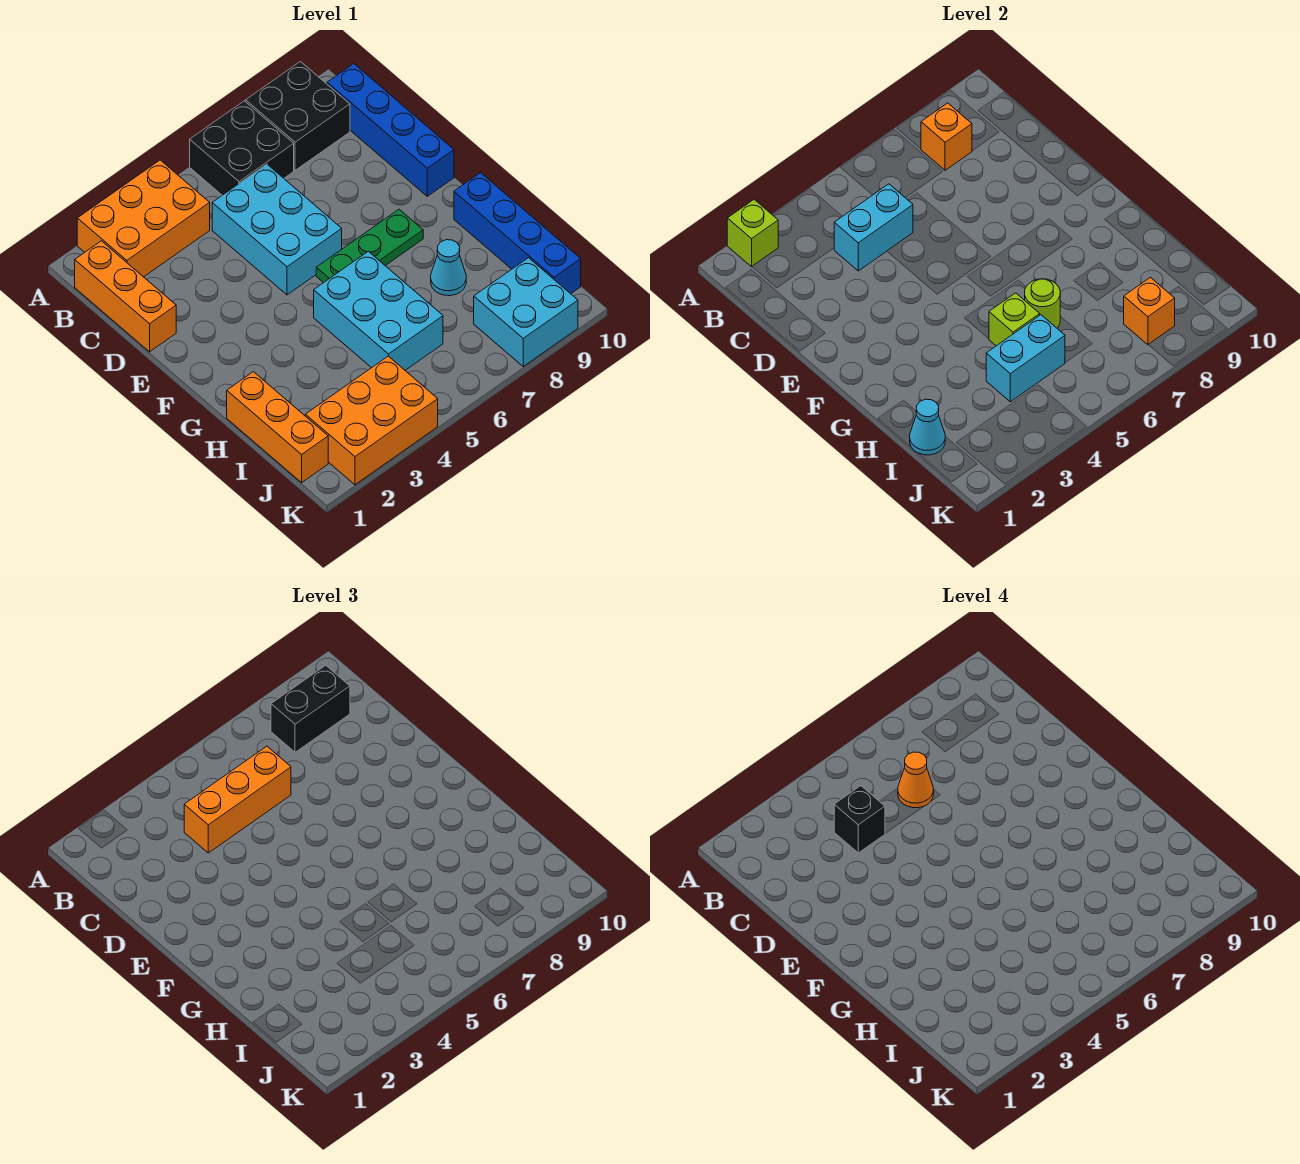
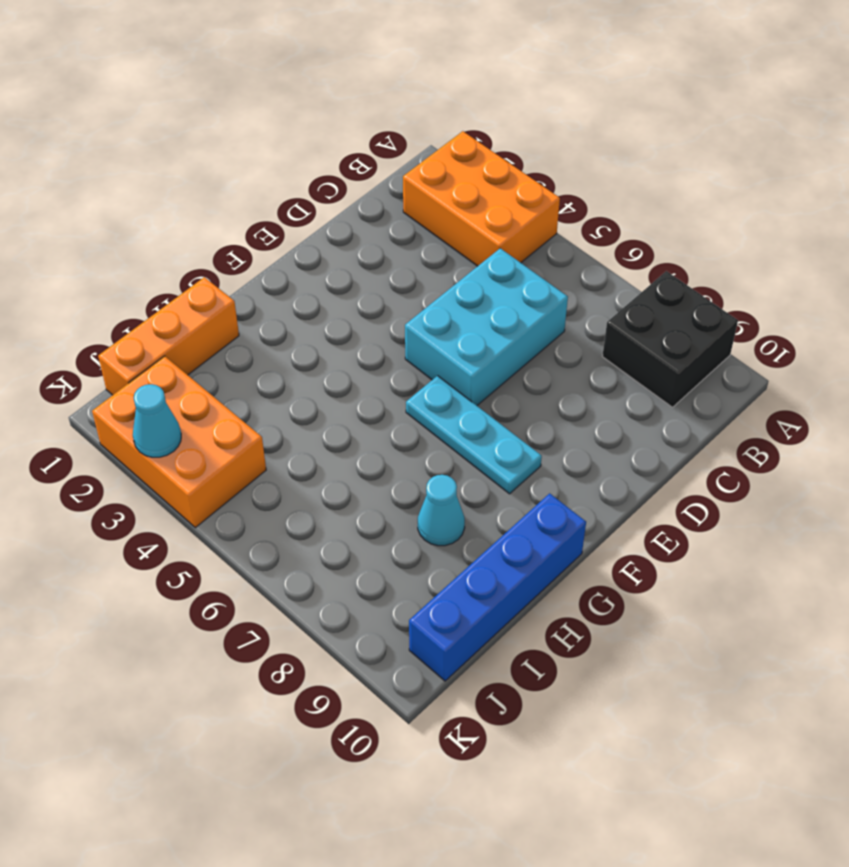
cyan 1x3 plate [406,376,542,494] -> green 1x3 plate [316,209,423,283]
cyan 1x1 cone [133,384,181,457] -> cyan 1x1 cone moved to [910,399,945,455]
none -> black 2x2 brick [190,101,294,195]
none -> orange 1x3 brick [75,241,176,352]
none -> blue 1x4 brick [327,64,454,196]

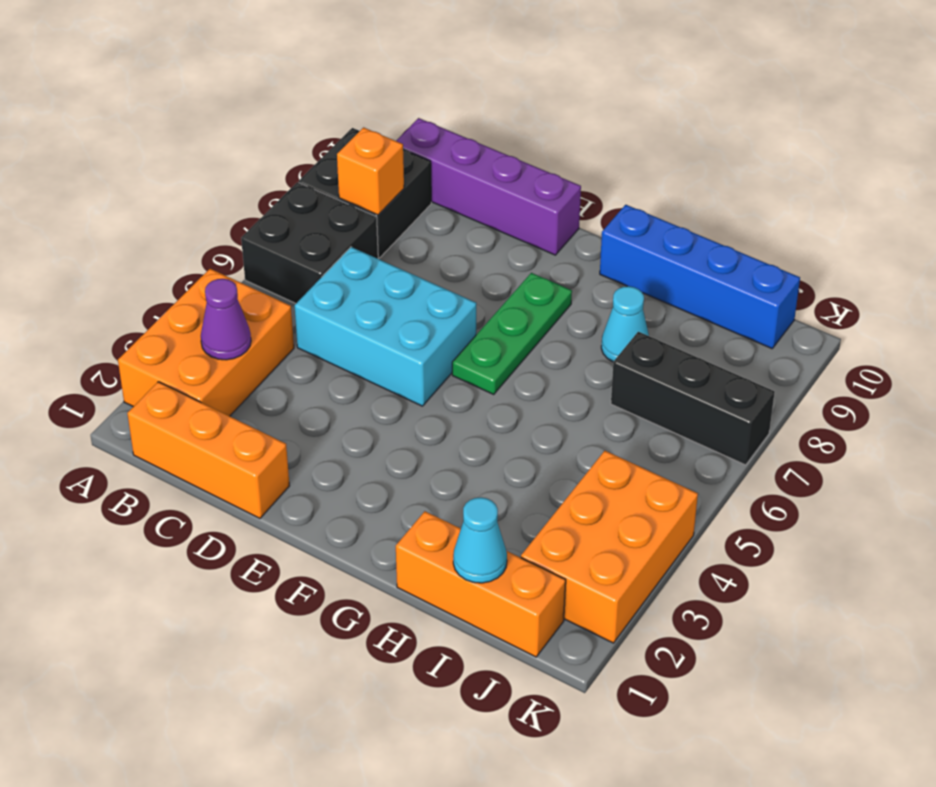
purple 1x1 cone [201,279,251,360] -> none
purple 1x4 brick [396,118,581,255] -> blue 1x4 brick [327,64,454,196]
black 1x3 brick [611,332,775,465] -> none
none -> cyan 2x3 brick [314,251,443,370]
none -> cyan 2x2 brick [474,258,578,366]
none -> lime 1x1 brick [727,200,778,267]

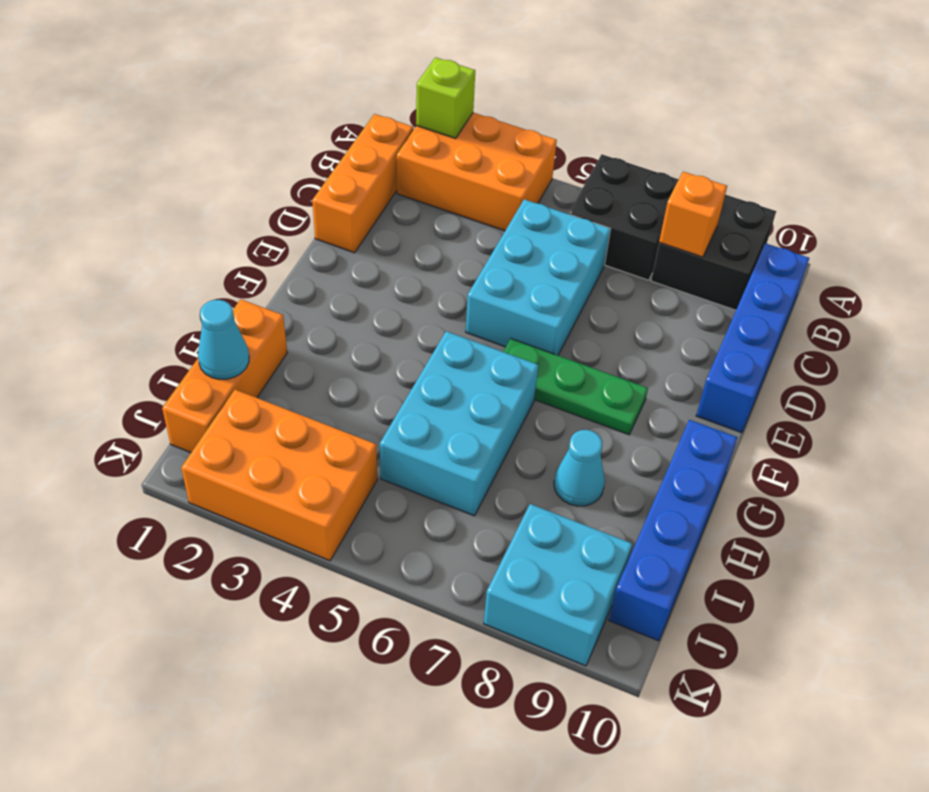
none -> cyan 1x2 brick [834,184,913,271]
none -> lime 1x1 brick [989,293,1040,346]
none -> lime 1x1 round brick [1025,279,1060,328]

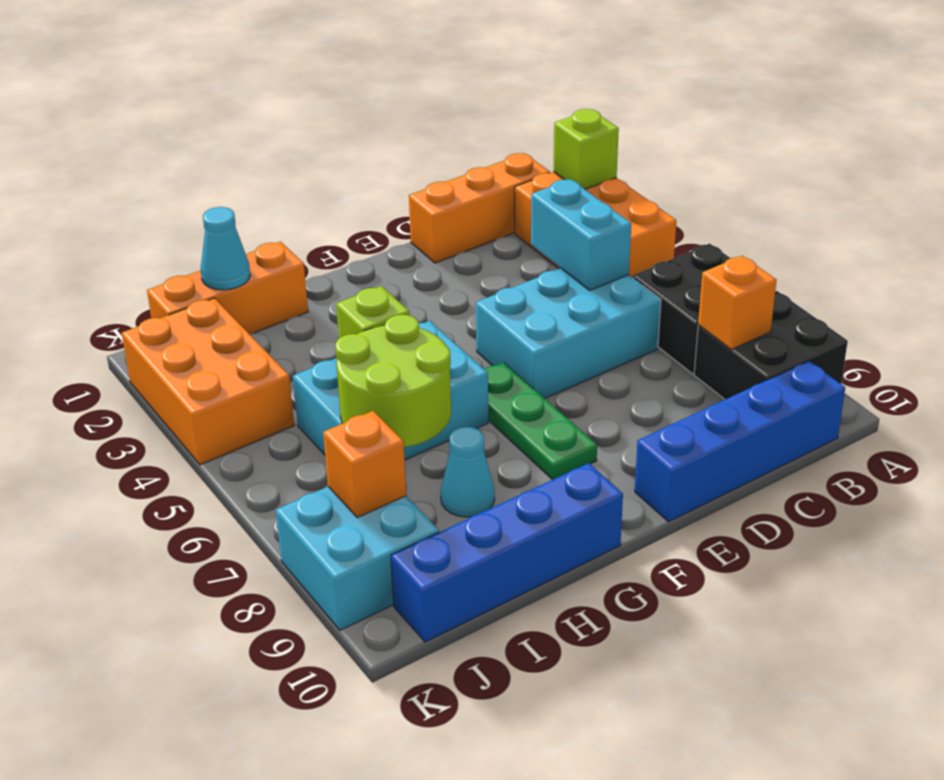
lime 2x2 round brick [335,315,451,447] -> lime 1x1 round brick [1025,279,1060,328]
none -> cyan 1x2 brick [986,315,1065,402]
none -> black 1x2 brick [271,665,350,752]
none -> orange 1x3 brick [184,746,291,853]

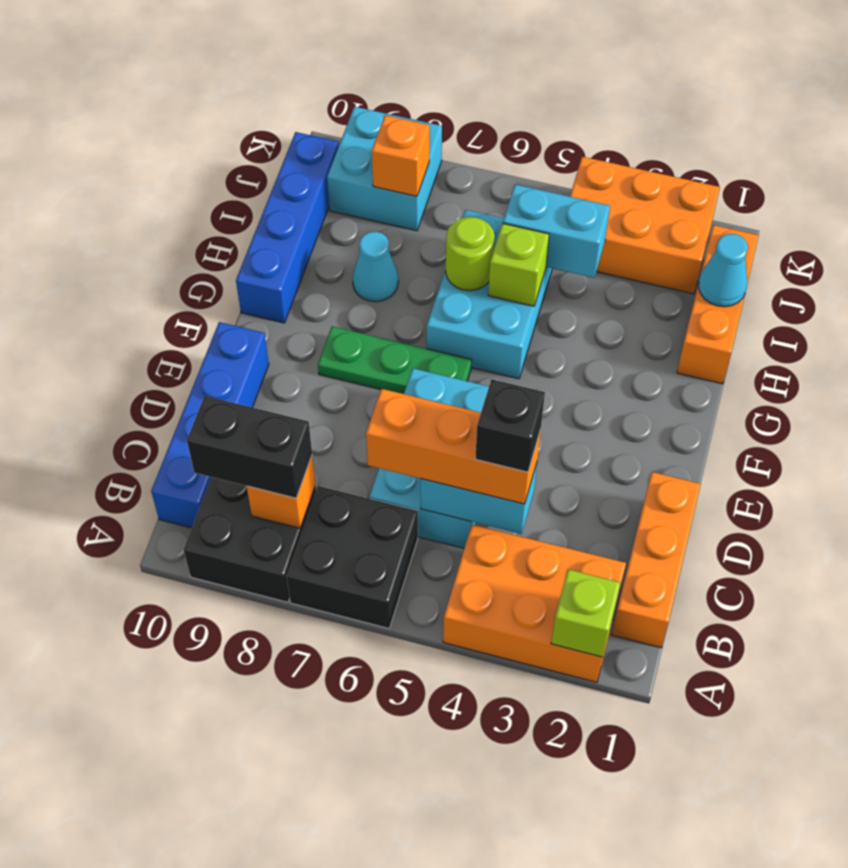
none -> orange 1x1 cone [898,752,934,808]

